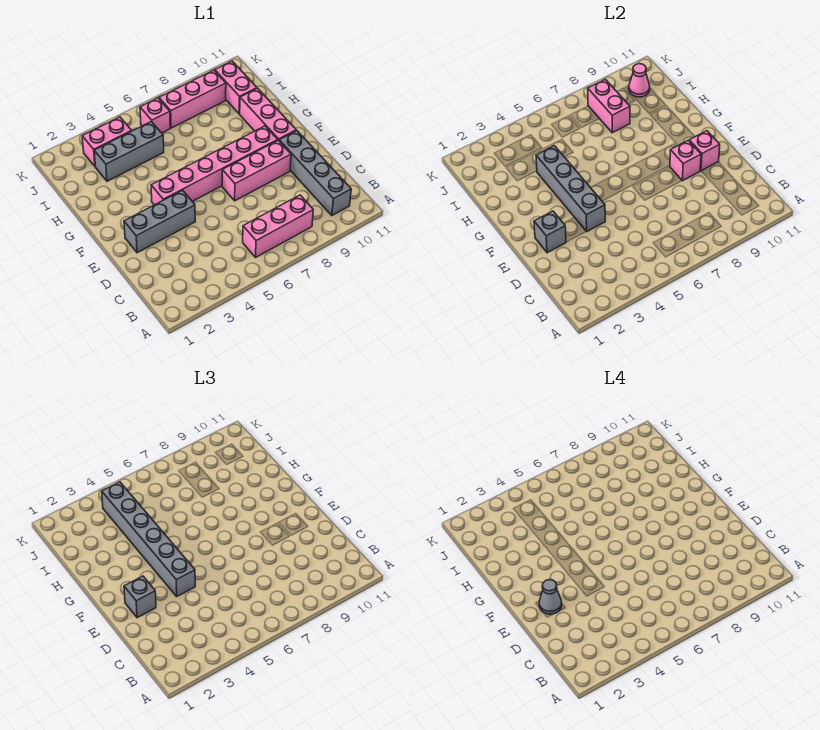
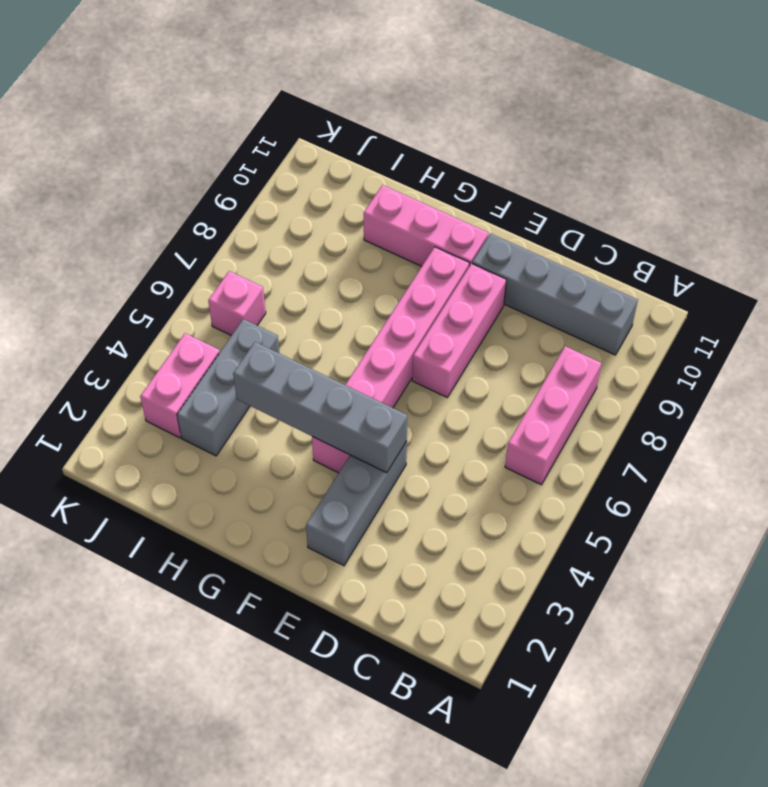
none -> pink 1x2 brick [215,61,257,114]
none -> pink 1x3 brick [159,70,226,128]
none -> grey 1x1 brick [534,211,566,253]

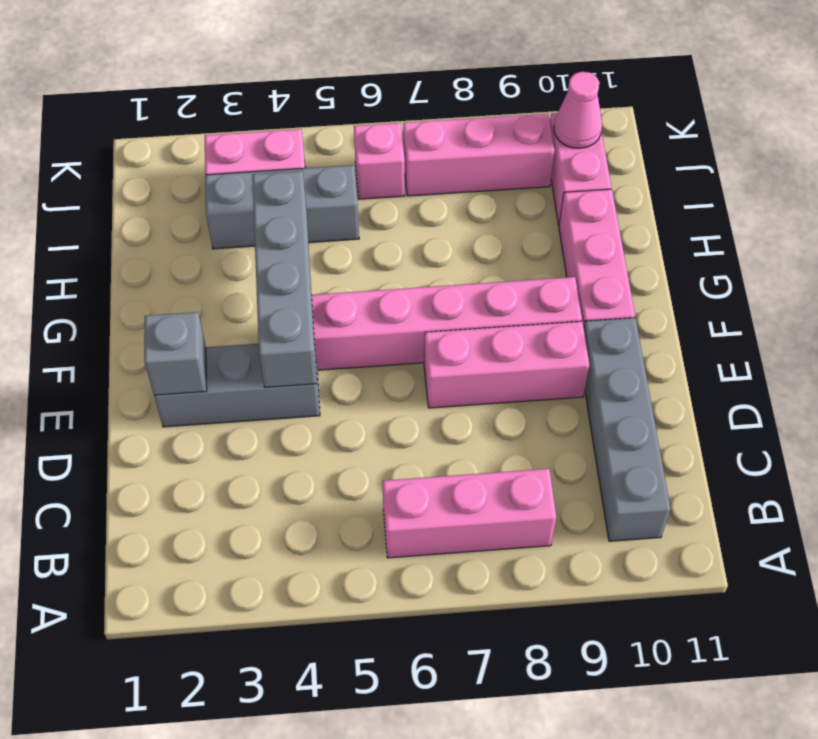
none -> pink 1x1 brick [670,140,701,181]
none -> pink 1x1 brick [689,131,720,171]
none -> pink 1x2 brick [588,79,630,133]

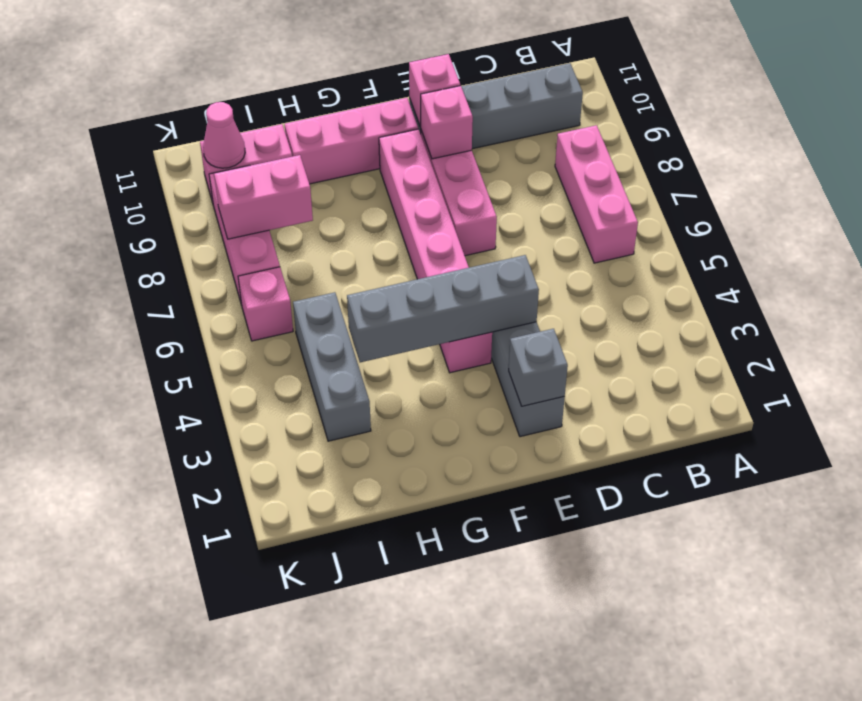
none -> pink 1x2 brick [82,117,131,166]
none -> grey 1x1 brick [124,576,156,618]
none -> grey 1x6 brick [102,482,195,596]

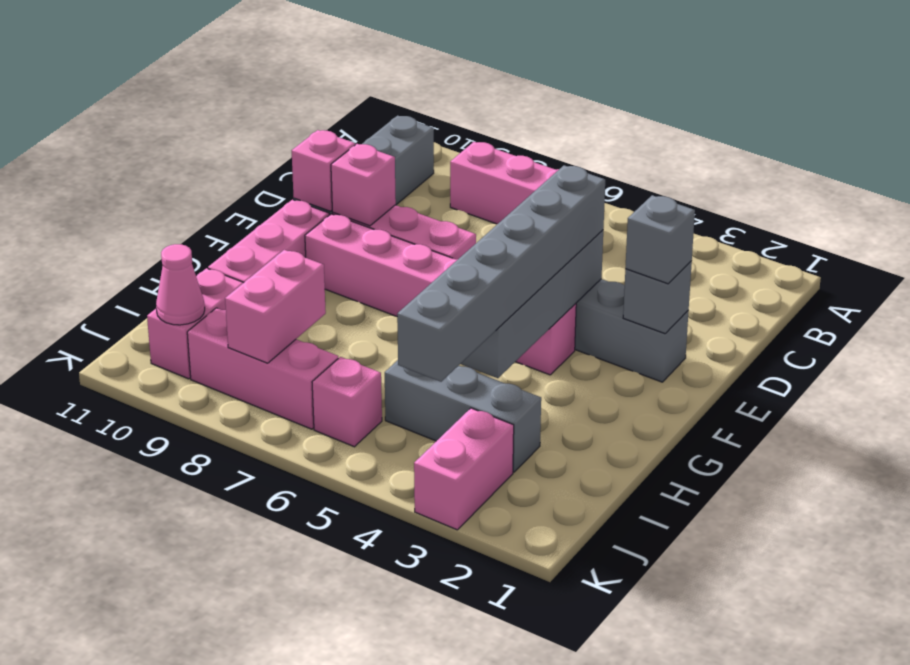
pink 1x2 brick [414,408,514,530] -> pink 1x2 brick turned to [82,117,131,166]
none -> grey 1x1 cone [539,580,562,614]

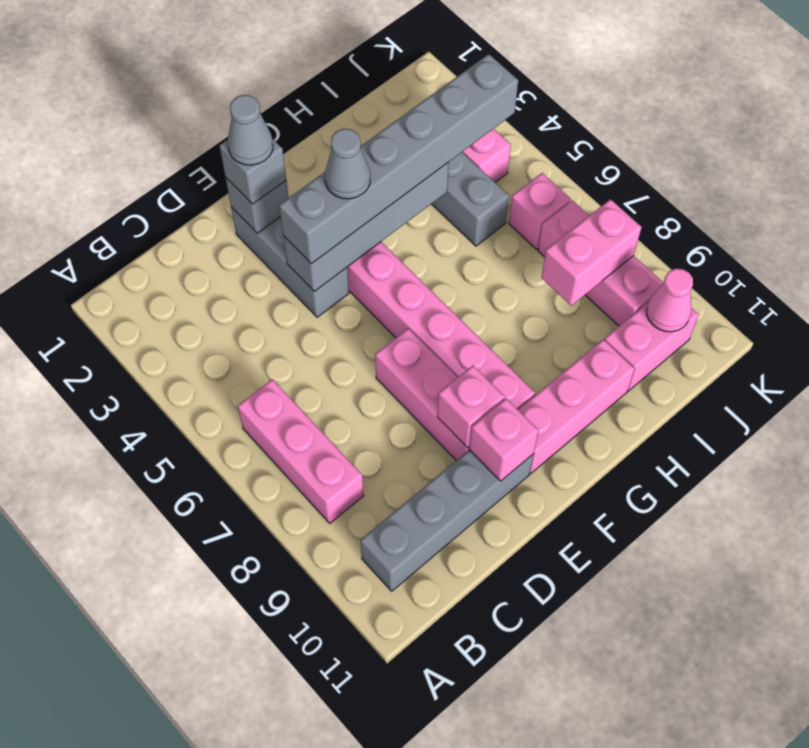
grey 1x1 cone [325,129,370,199] -> none

